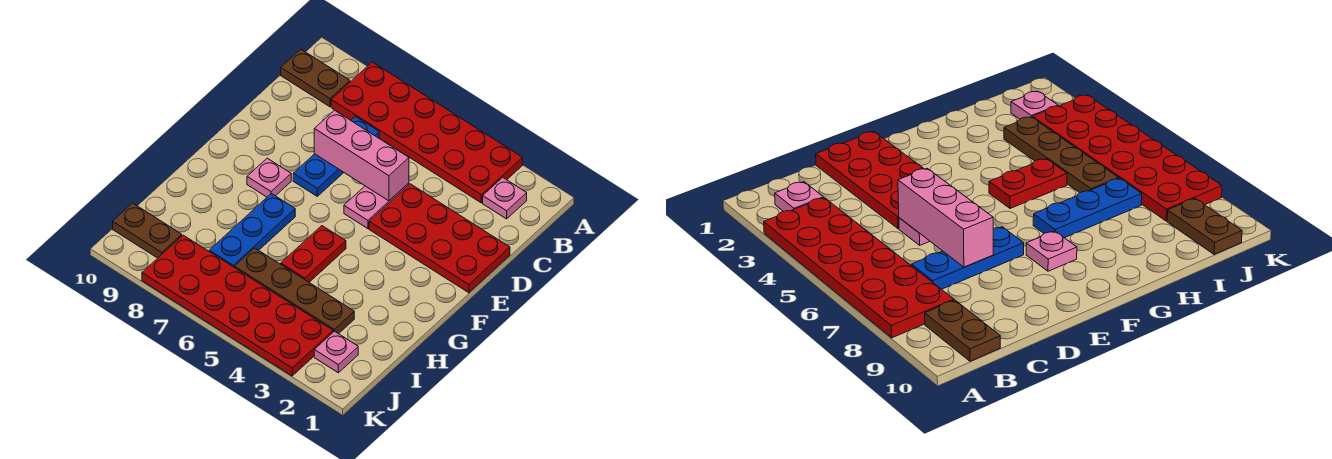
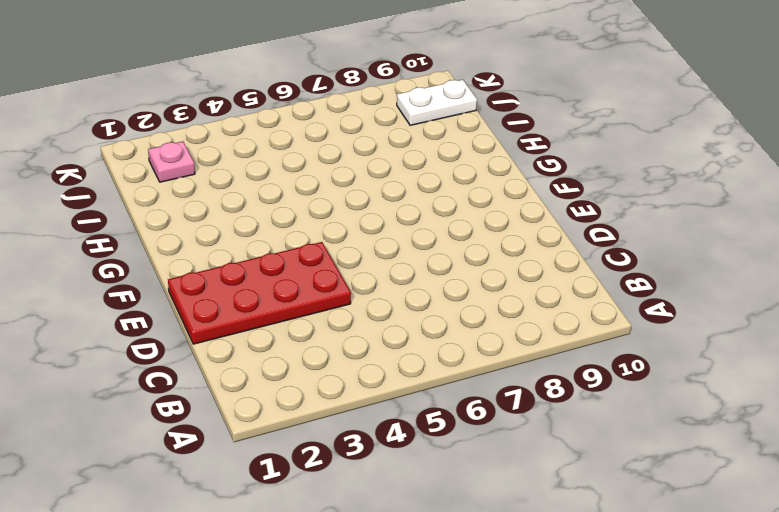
white 1x2 plate [397,80,477,125] -> brown 1x2 plate [113,203,182,258]
none -> red 2x6 plate [331,62,522,203]
none -> pink 1x1 plate [483,177,527,219]
none -> brown 1x2 plate [281,49,350,107]

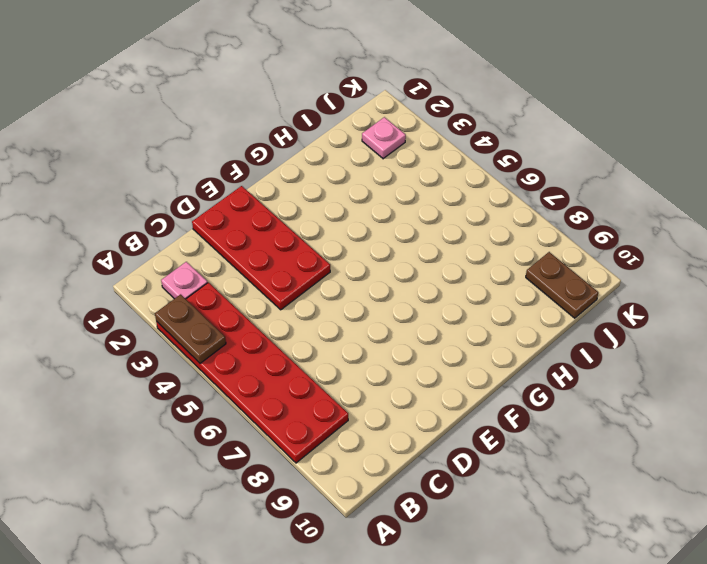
brown 1x2 plate [155,294,226,363] -> brown 1x2 plate moved to [281,49,350,107]
none -> blue 1x3 plate [293,117,379,196]
none -> pink 1x2 plate [344,183,409,229]
none -> pink 1x1 plate [247,158,291,197]

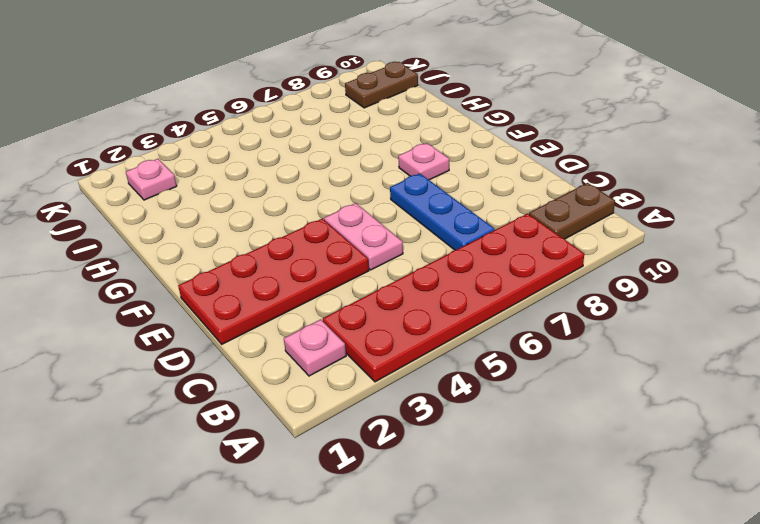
none -> red 1x2 plate [281,226,346,282]
none -> blue 1x3 plate [209,194,295,268]
none -> brown 1x4 plate [235,248,354,334]

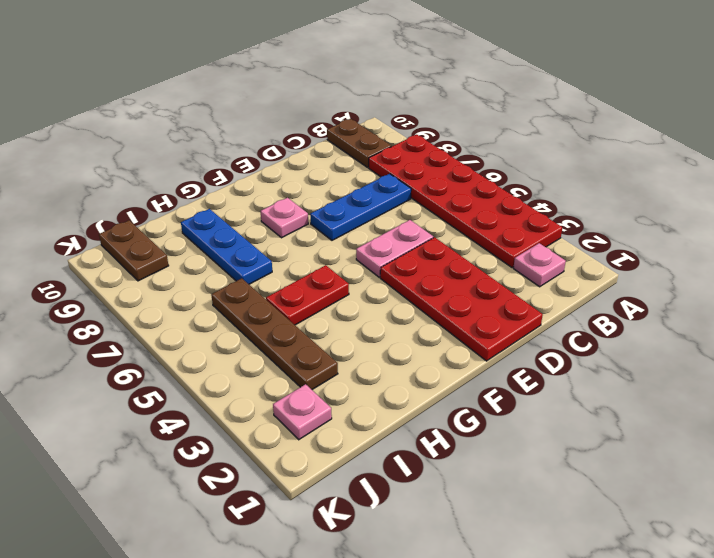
blue 1x3 plate [181,209,272,284] -> blue 1x3 plate turned to [209,194,295,268]
none -> red 2x6 plate [142,235,333,376]
none -> pink 1x3 brick [314,110,409,201]

